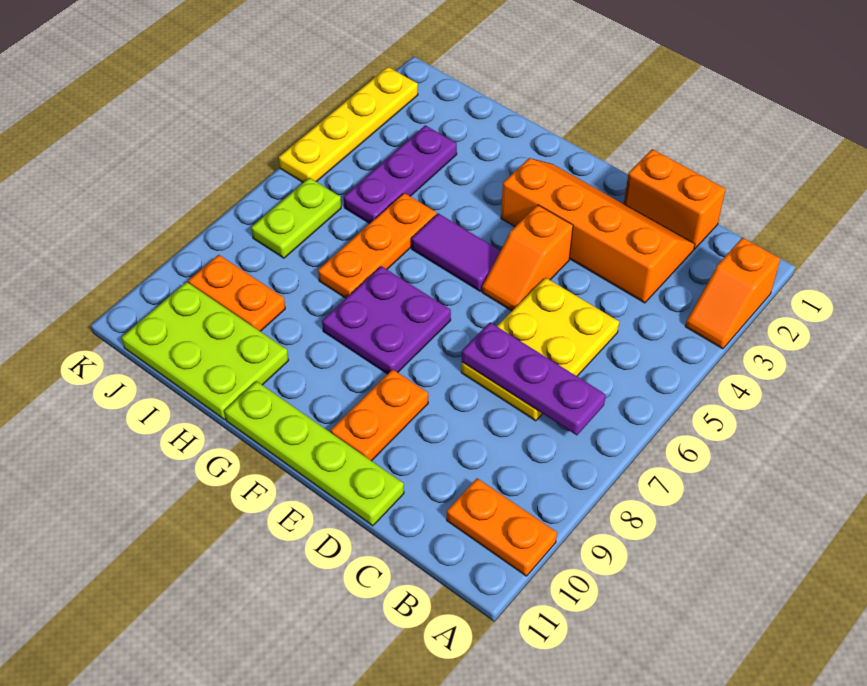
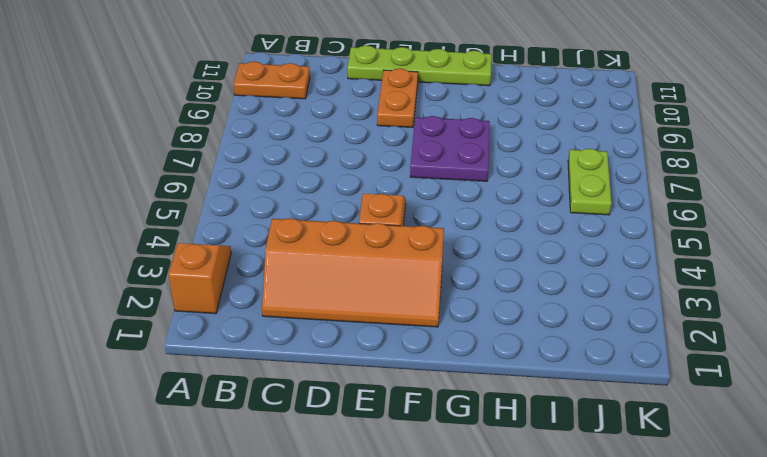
none -> orange 1x2 brick [624,149,726,249]
none -> yellow 2x3 plate [461,278,619,421]
none -> purple 1x2 tile [411,213,500,291]

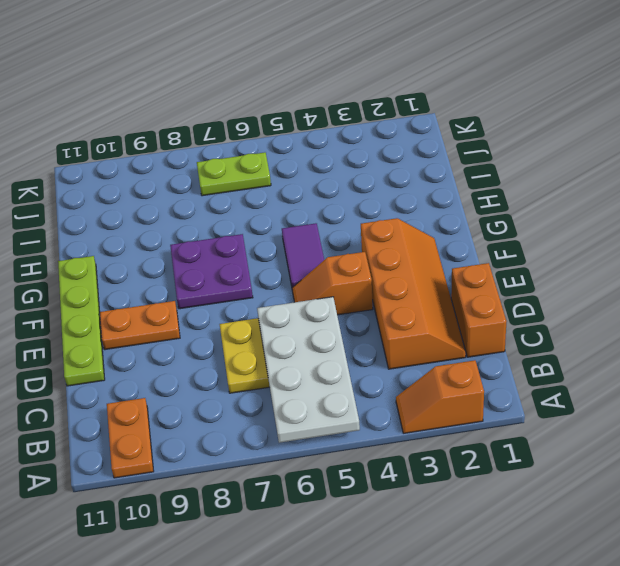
white 2x4 plate [257,297,360,443] -> none
none -> orange 1x3 plate [318,193,436,298]
none -> lime 2x3 plate [122,282,289,420]
none -> purple 1x3 plate [344,125,457,223]

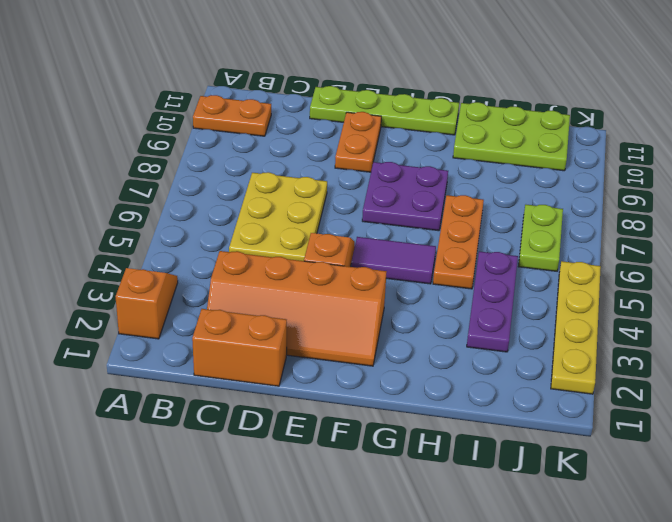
none -> orange 1x2 plate [188,255,285,331]
none -> purple 1x3 plate [462,322,606,435]

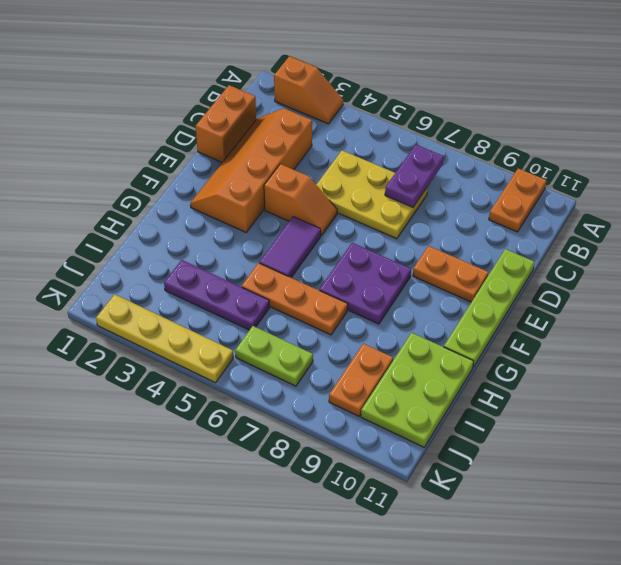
purple 1x2 plate [385,145,444,207] -> purple 1x3 plate [462,322,606,435]

